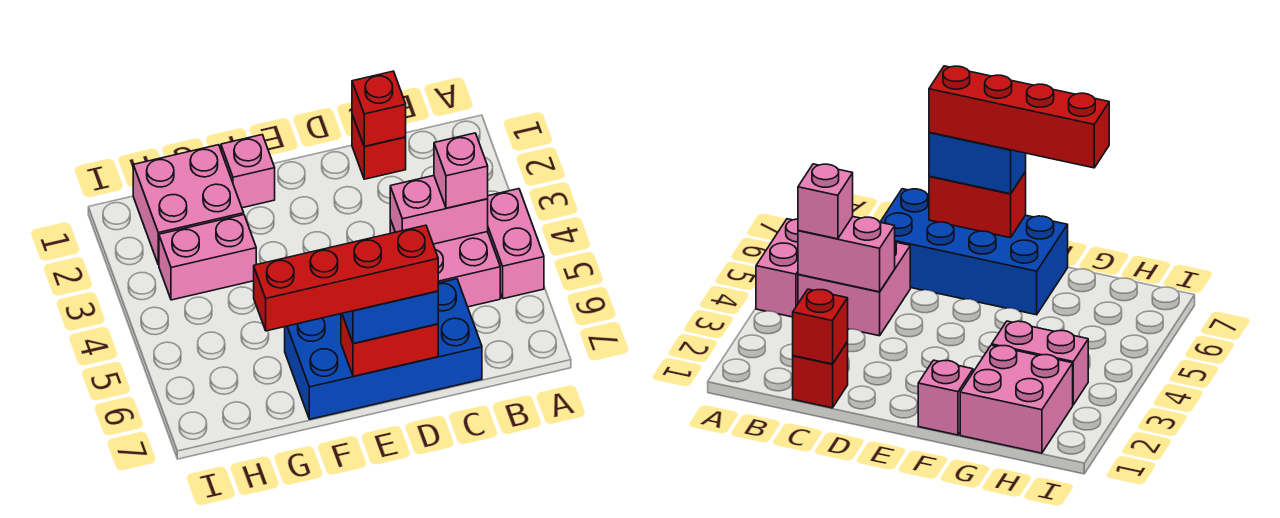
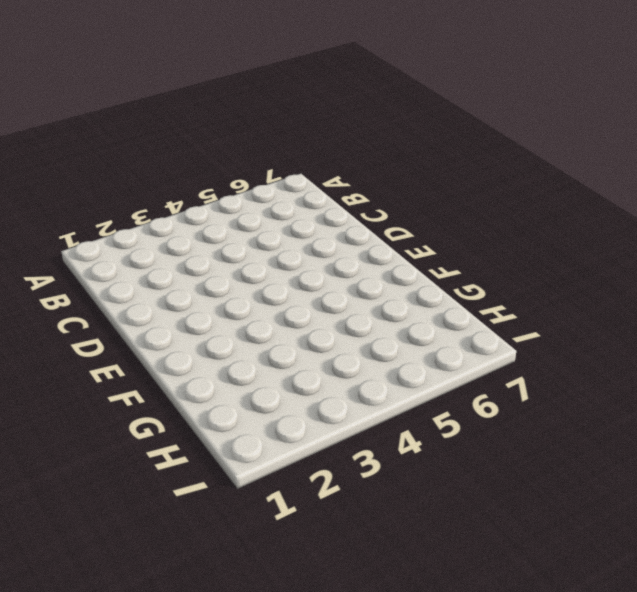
none -> pink 1x2 brick [488,189,544,299]
none -> pink 2x2 brick [390,219,500,307]
none -> red 1x1 brick [352,115,406,179]

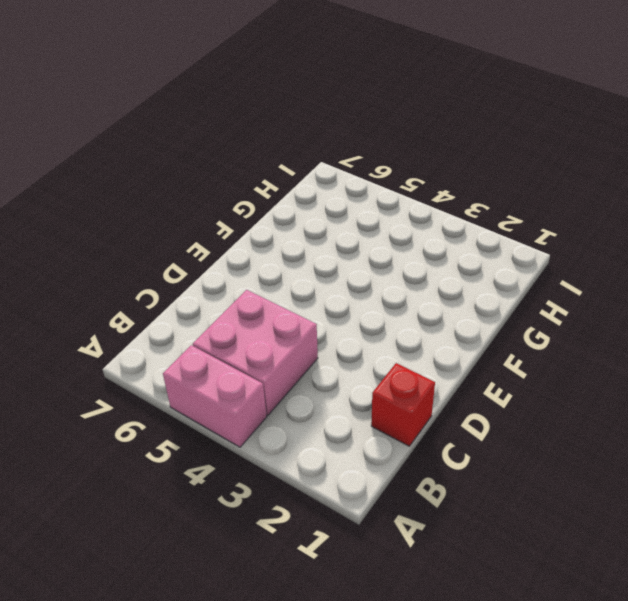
none -> blue 2x4 brick [285,279,482,419]
none -> pink 1x1 brick [221,135,275,208]
none -> pink 2x2 brick [133,145,244,265]

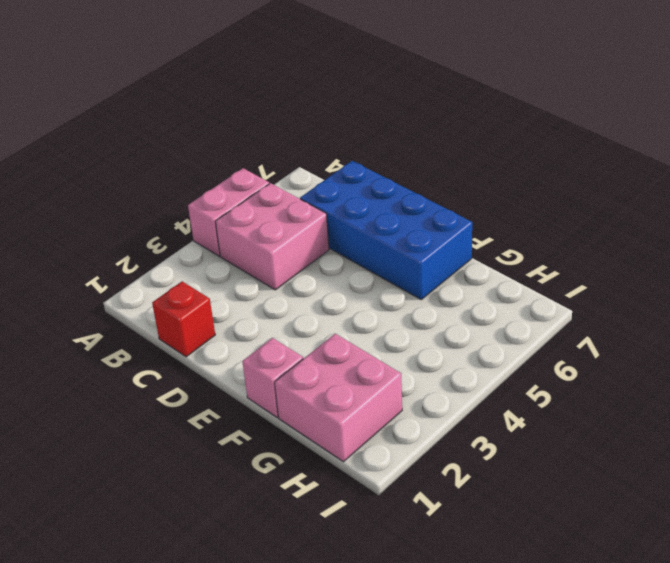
none -> pink 1x2 brick [159,215,256,300]
none -> pink 1x2 brick [390,176,488,244]
none -> red 1x1 brick [352,71,406,147]

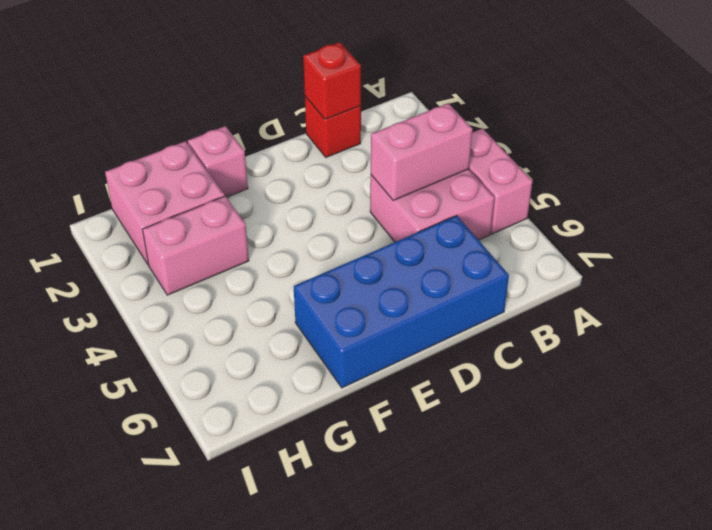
none -> red 1x2 brick [341,313,438,376]
none -> pink 1x1 brick [434,133,488,208]
none -> blue 1x2 brick [342,291,438,344]

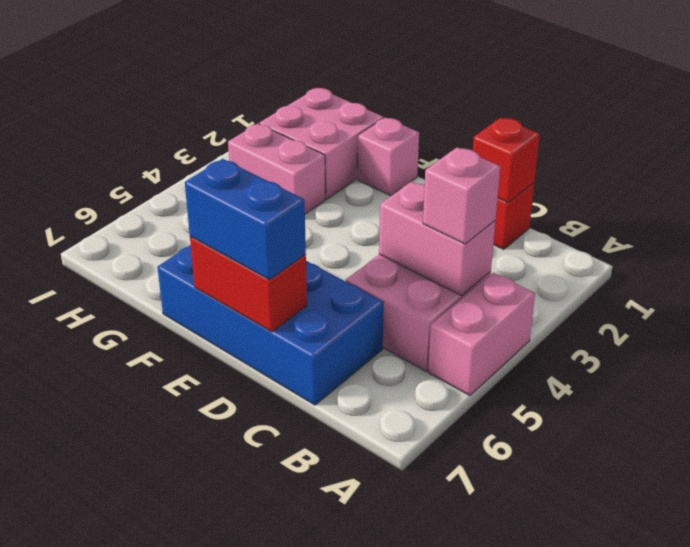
none -> red 1x4 brick [254,225,438,331]

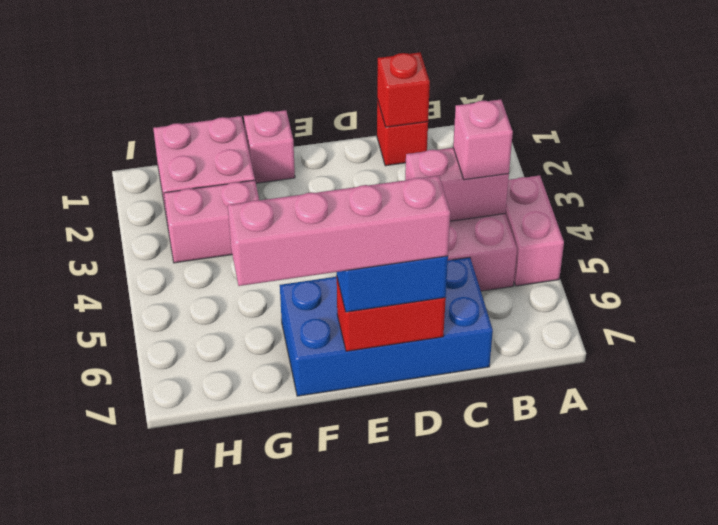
pink 1x4 brick [228,176,450,286] -> red 1x4 brick [254,225,438,331]

